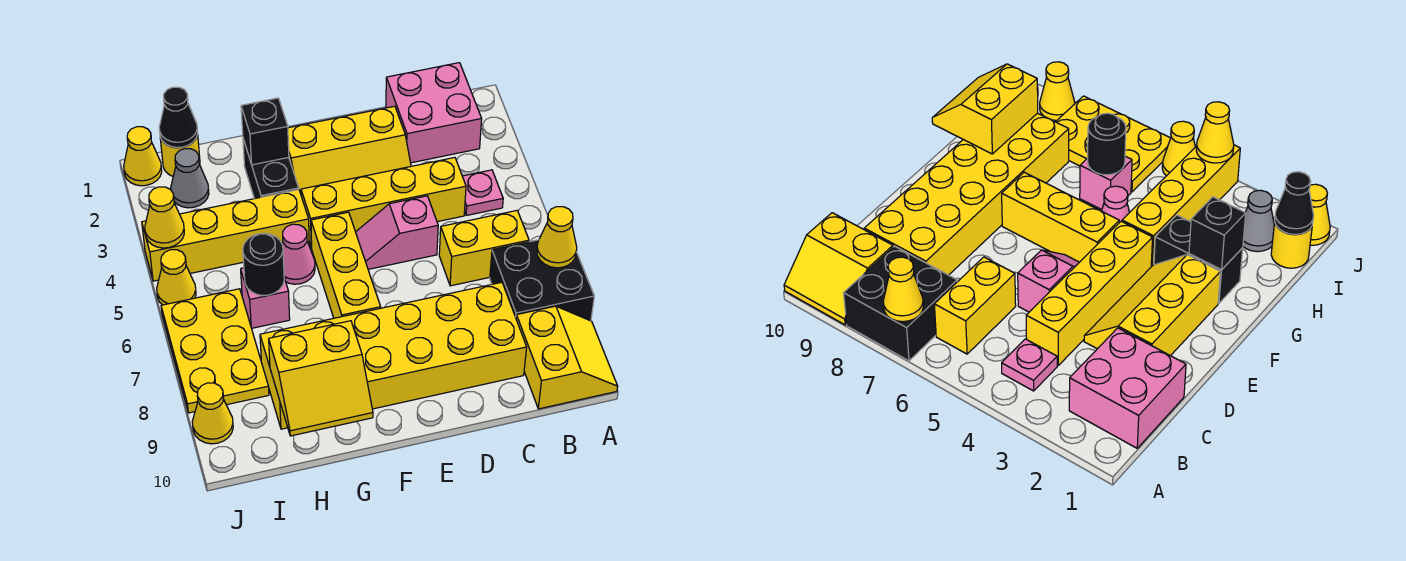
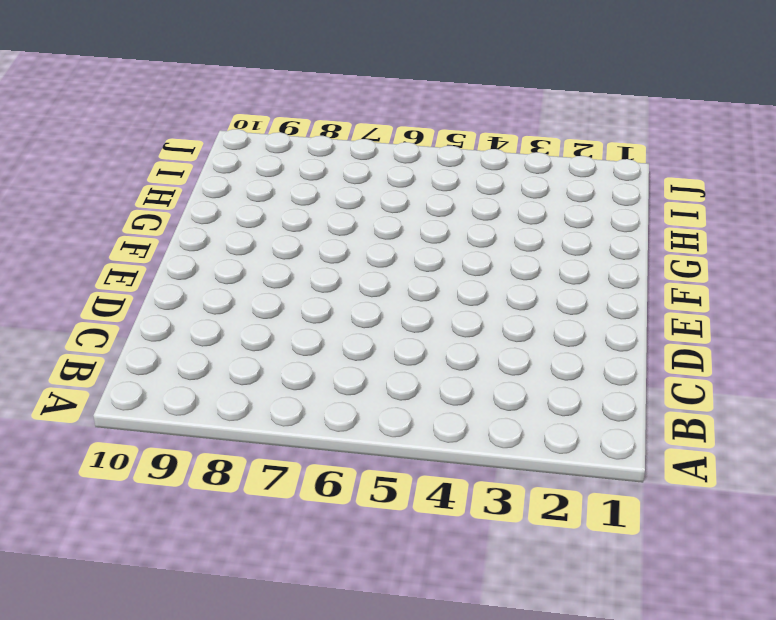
none -> black 2x2 brick [490,240,594,321]
none -> yellow 2x2 slope [516,306,618,409]
none -> pink 2x2 brick [386,63,482,163]

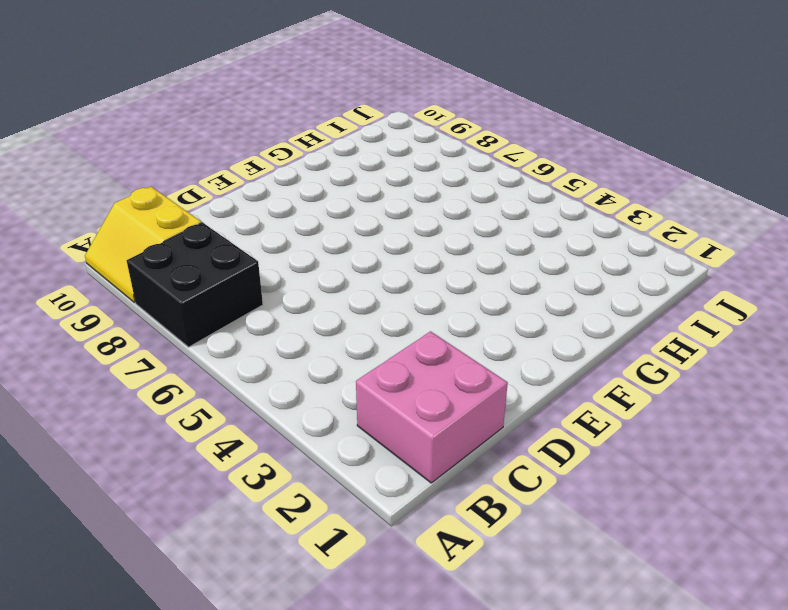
none -> pink 1x1 plate [462,170,503,216]
none -> yellow 1x2 brick [439,211,529,286]
none -> yellow 1x4 brick [301,158,466,248]

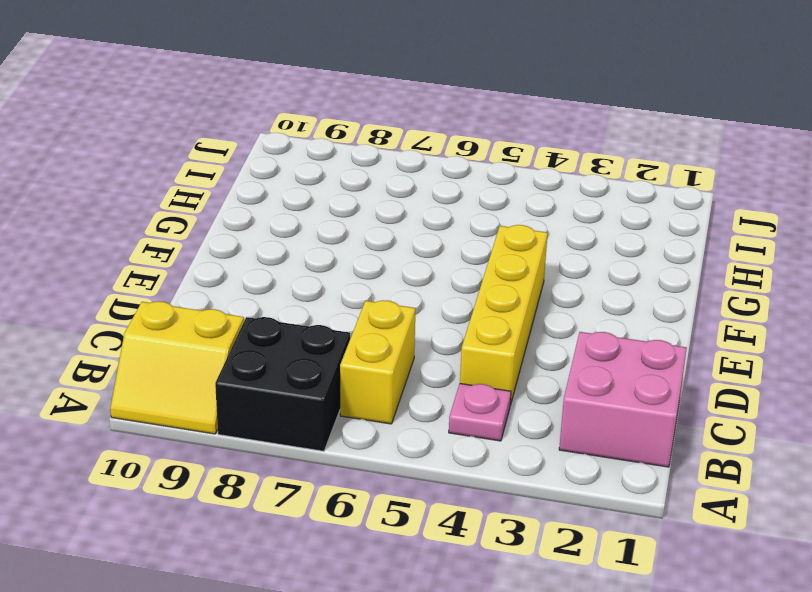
none -> yellow 2x6 brick [260,282,527,429]
none -> yellow 2x3 slope [288,106,411,194]
none -> pink 1x2 slope [356,196,438,269]

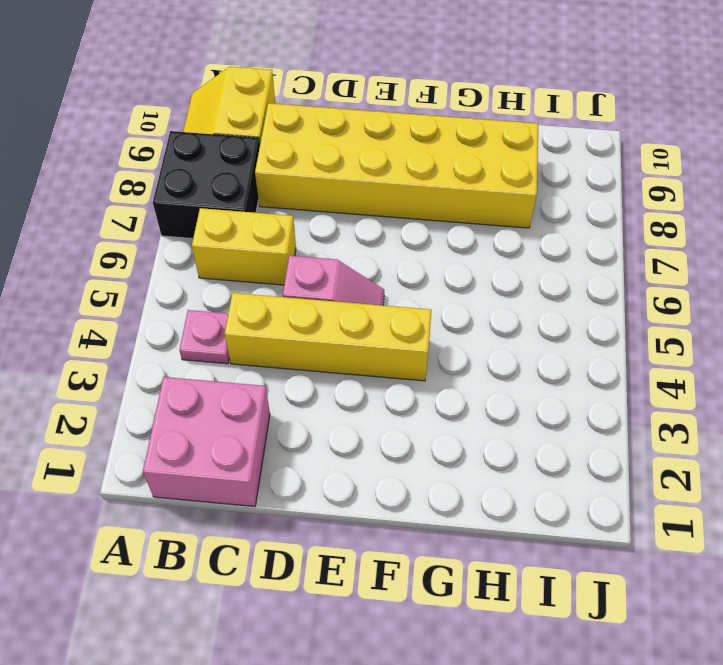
none -> yellow 2x3 slope [288,106,411,194]
none -> yellow 1x3 brick [311,212,381,318]
none -> black 1x2 brick [243,139,299,199]

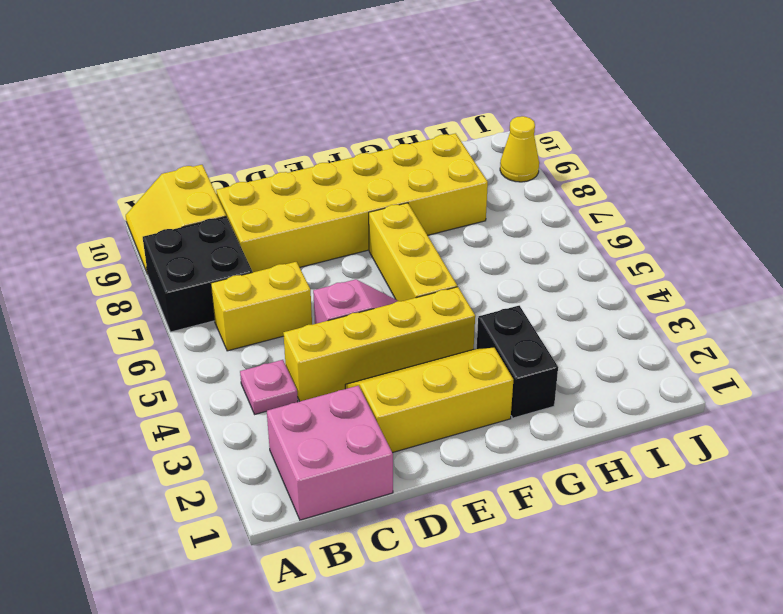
none -> yellow 1x4 brick [142,190,309,281]
none -> pink 1x1 cone [282,224,315,284]
none -> pink 1x1 brick [241,268,290,328]

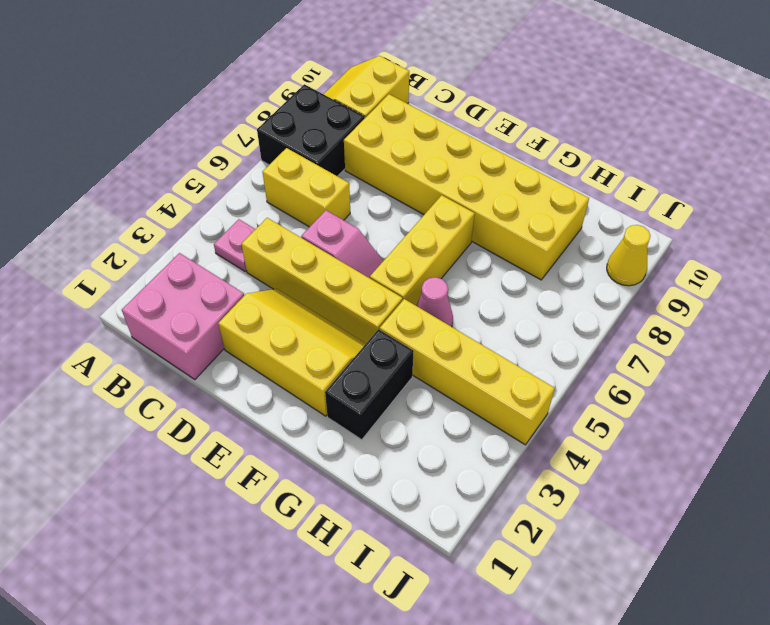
none -> pink 1x1 brick [241,268,290,328]
none -> yellow 1x1 round brick [160,135,200,176]
none -> grey 1x1 cone [171,149,209,208]

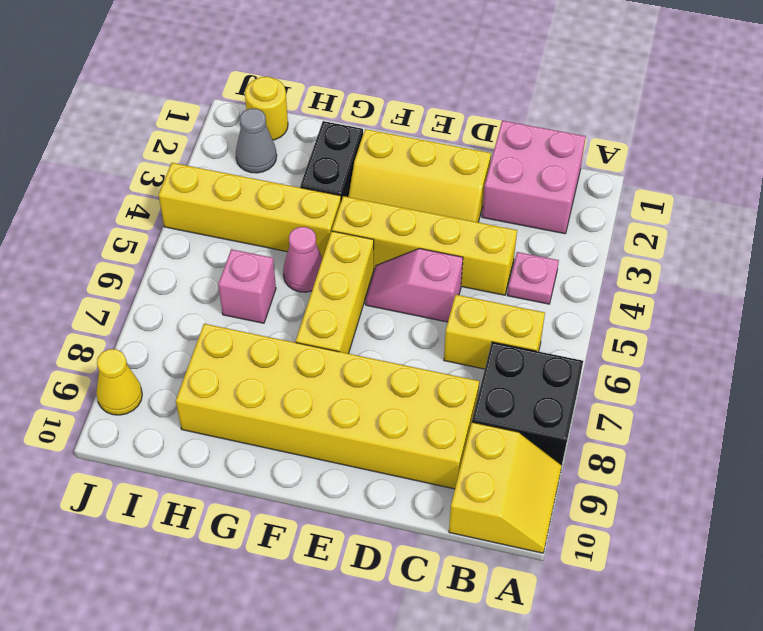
none -> yellow 2x3 plate [161,289,269,413]
none -> yellow 1x1 cone [124,127,162,186]
none -> yellow 1x1 cone [157,250,196,305]

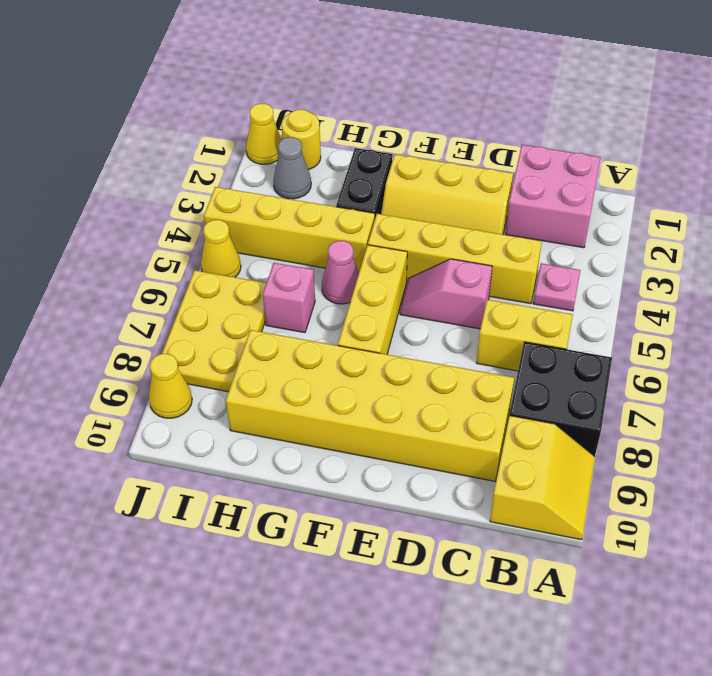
none -> yellow 1x1 cone [537,207,577,268]
none -> black 1x1 brick [241,98,289,165]
none -> yellow 2x2 slope [269,321,373,436]

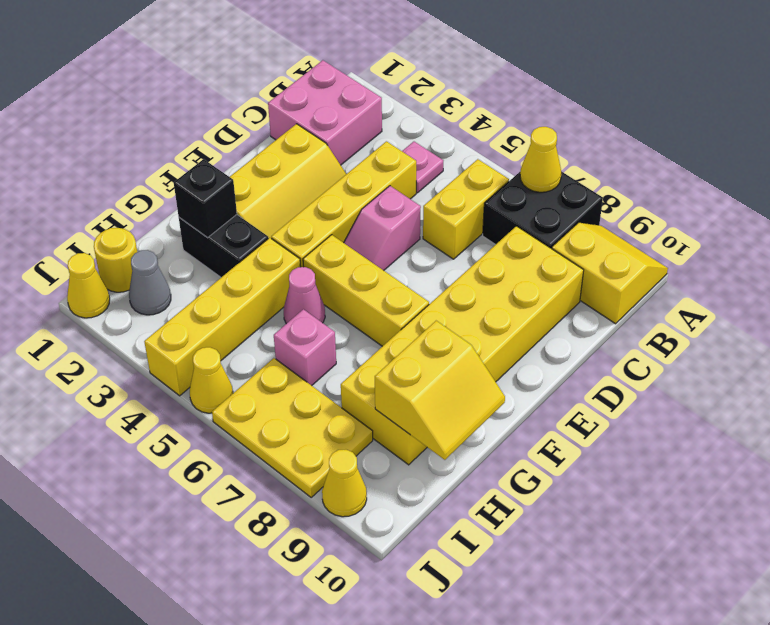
none -> black 1x1 round brick [243,233,284,296]
none -> black 1x1 cone [159,87,198,148]
none -> yellow 1x1 cone [145,187,184,248]

